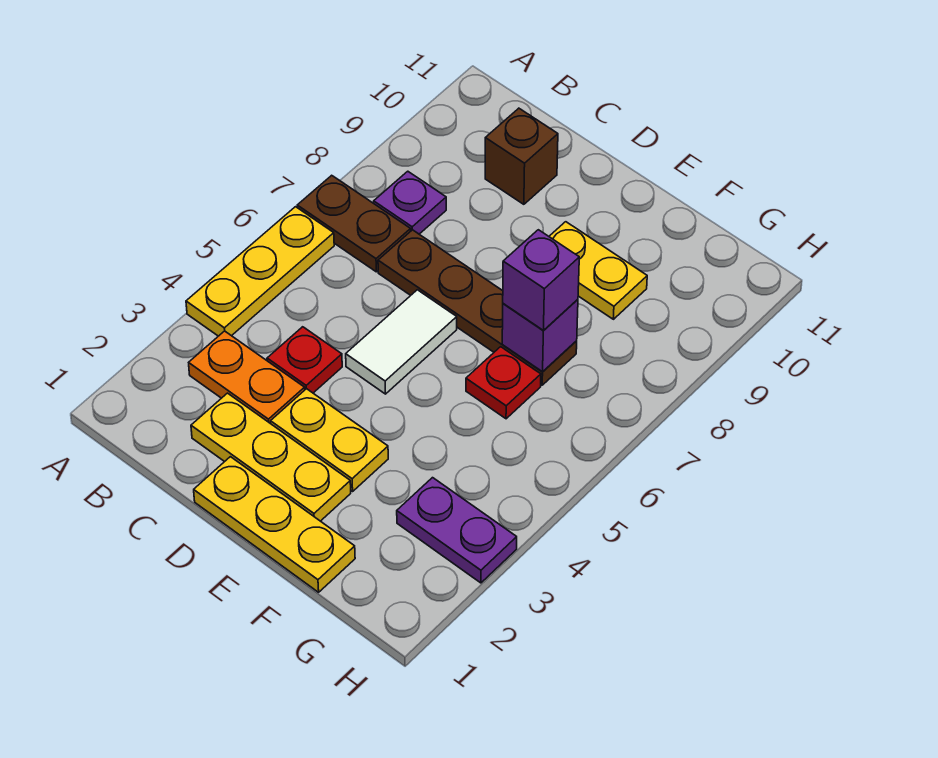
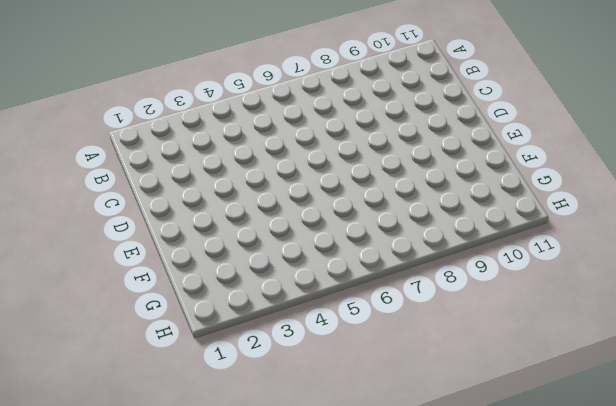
none -> yellow 1x3 plate [186,207,334,336]
none -> brown 1x2 plate [297,175,411,272]
none -> orange 1x2 plate [189,331,305,424]

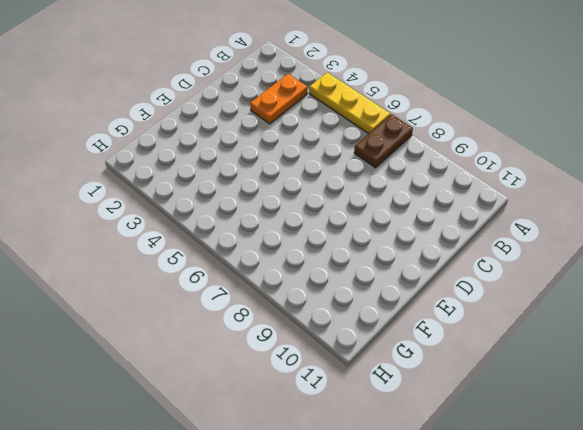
none -> purple 1x1 plate [374,171,446,234]
none -> yellow 1x3 plate [191,393,351,521]
none -> red 1x1 plate [267,327,342,393]

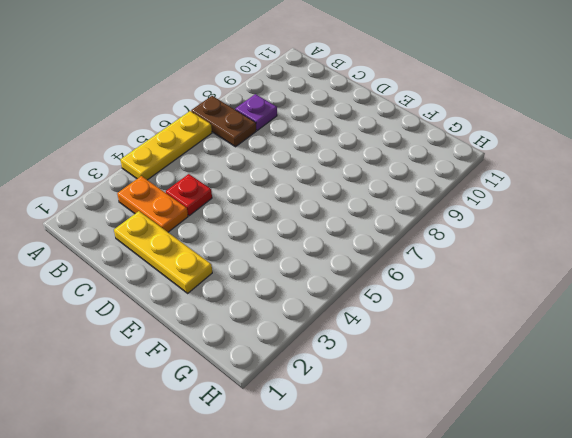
none -> brown 1x4 plate [378,230,577,385]
none -> brown 1x1 brick [485,108,558,204]
none -> yellow 1x3 plate [194,457,355,592]

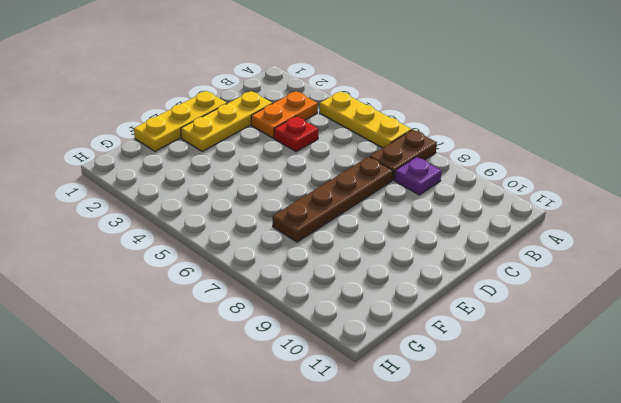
none -> brown 1x1 brick [485,108,558,204]
none -> yellow 1x2 plate [271,389,388,491]
none -> white 1x2 tile [346,290,457,394]

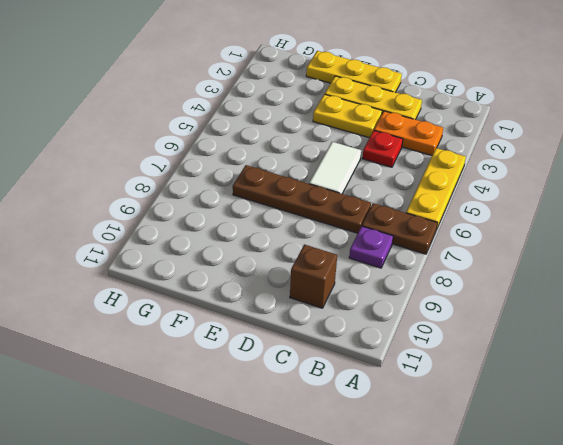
none -> yellow 1x2 plate [549,222,647,319]
none -> red 1x1 plate [466,347,541,419]
none -> purple 1x2 plate [397,478,517,583]

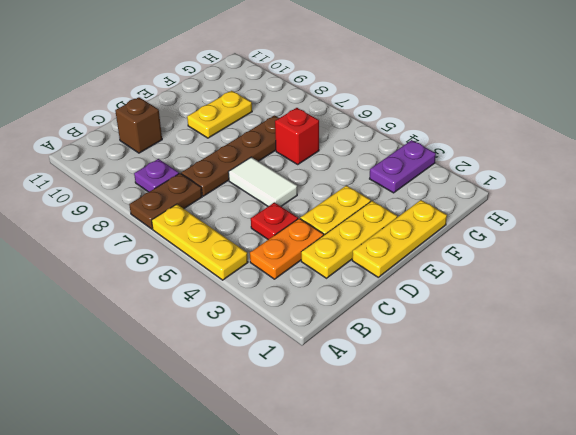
red 1x1 brick [275,108,319,164] -> red 1x1 plate [466,347,541,419]
none -> purple 1x1 brick [502,299,578,372]
none -> purple 1x1 brick [503,230,579,330]

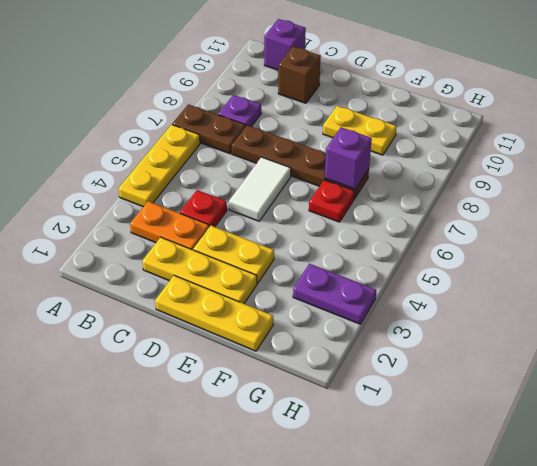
purple 1x1 brick [264,19,306,70] -> purple 1x1 brick moved to [503,230,579,330]

